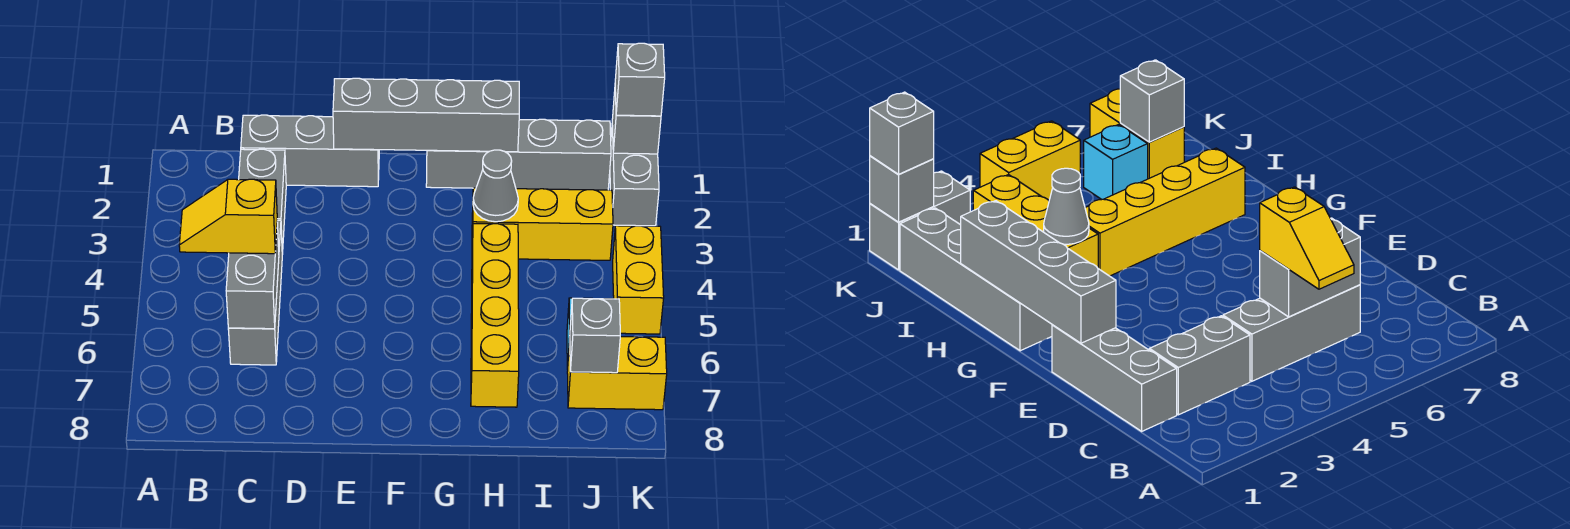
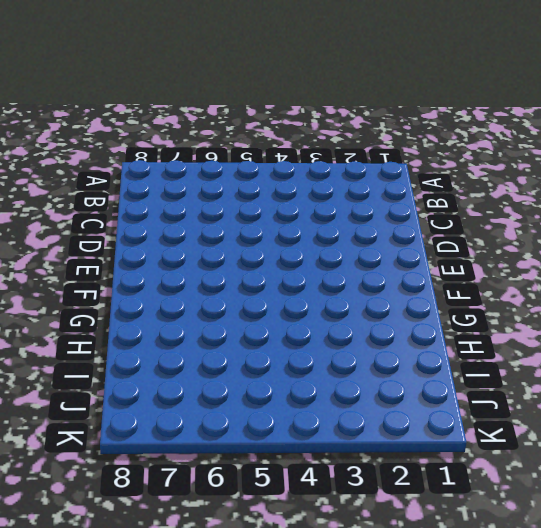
none -> grey 1x3 brick [241,115,379,187]
none -> grey 1x2 brick [239,149,286,254]
none -> grey 1x3 brick [228,220,282,365]

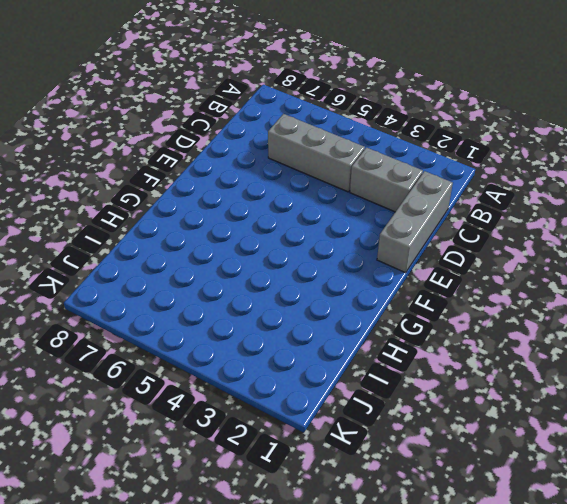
none -> grey 1x4 brick [426,119,611,190]
none -> yellow 1x3 brick [472,188,613,260]
none -> yellow 1x4 brick [471,224,519,407]

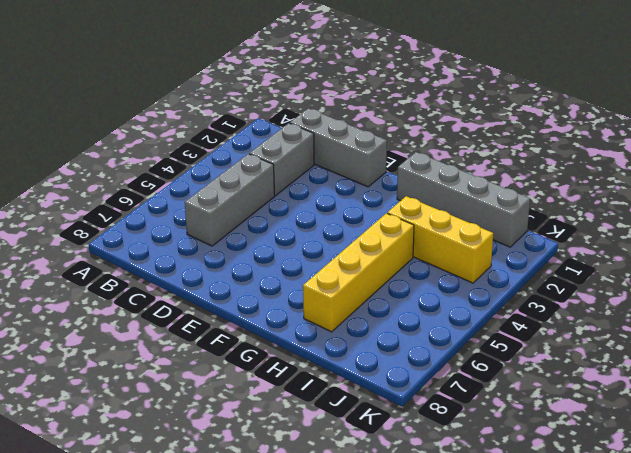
none -> cyan 1x1 brick [1084,124,1148,200]
none -> yellow 1x2 brick [567,337,667,410]
none -> grey 1x2 brick [610,126,659,226]

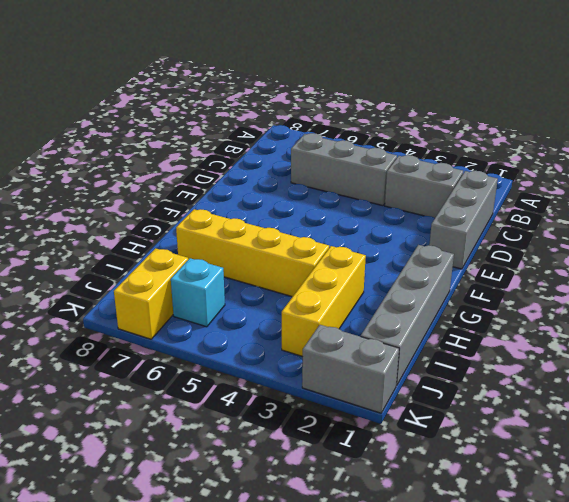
none -> yellow 1x2 brick [613,226,664,334]
none -> grey 1x2 brick [226,222,279,329]
none -> grey 1x4 brick [333,78,519,152]

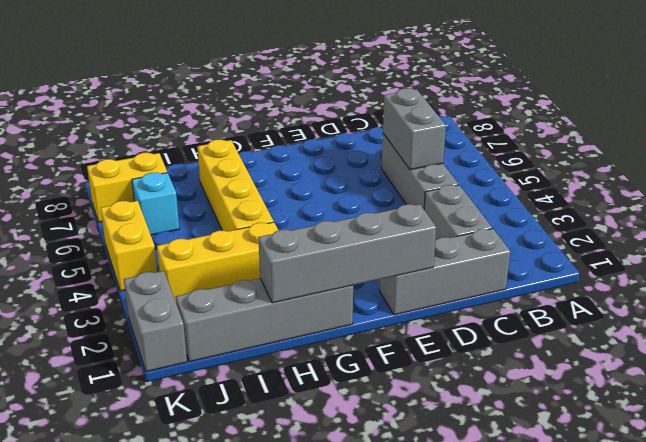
none -> grey 1x1 cone [473,150,518,222]
none -> grey 1x1 brick [570,298,620,373]
none -> grey 1x1 brick [612,92,661,154]

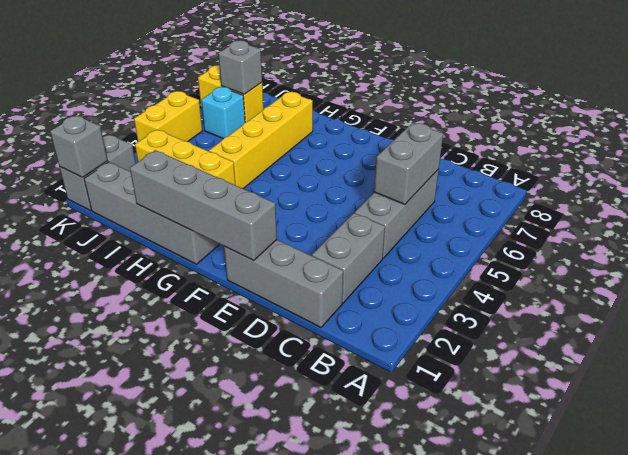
none -> grey 1x1 cone [473,150,518,222]
none -> yellow 1x2 slope [179,179,277,254]
none -> grey 1x1 brick [615,43,665,116]

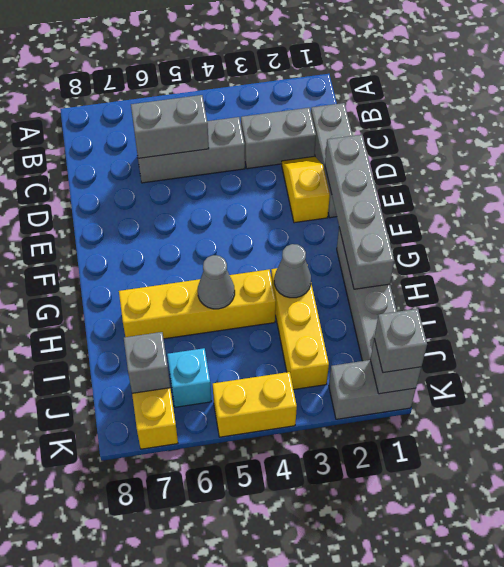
yellow 1x2 slope [282,156,330,223] -> yellow 1x2 slope moved to [179,179,277,254]
grey 1x1 cone [198,255,235,309] -> none

